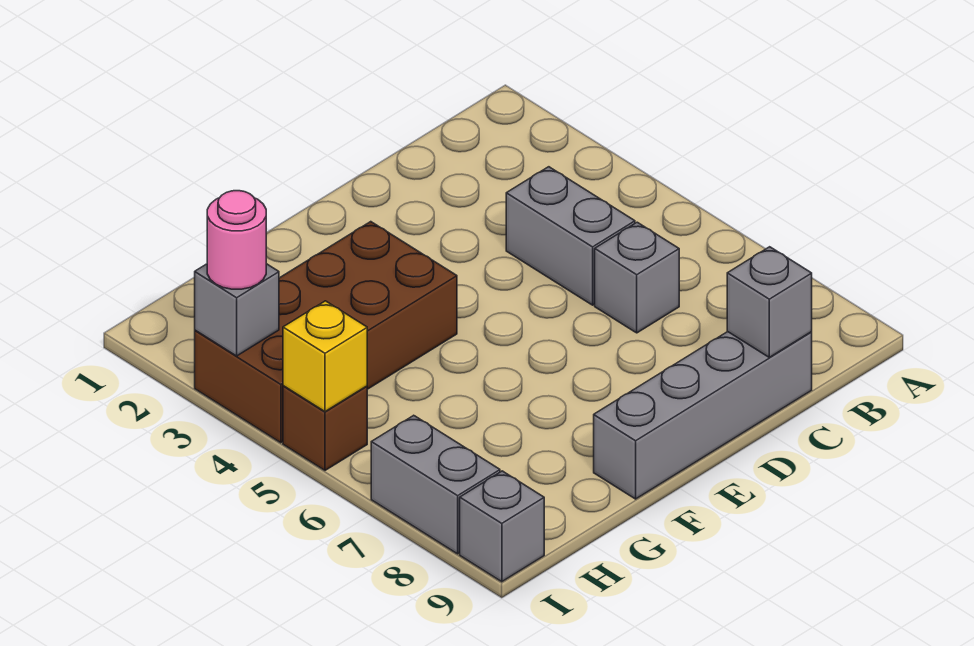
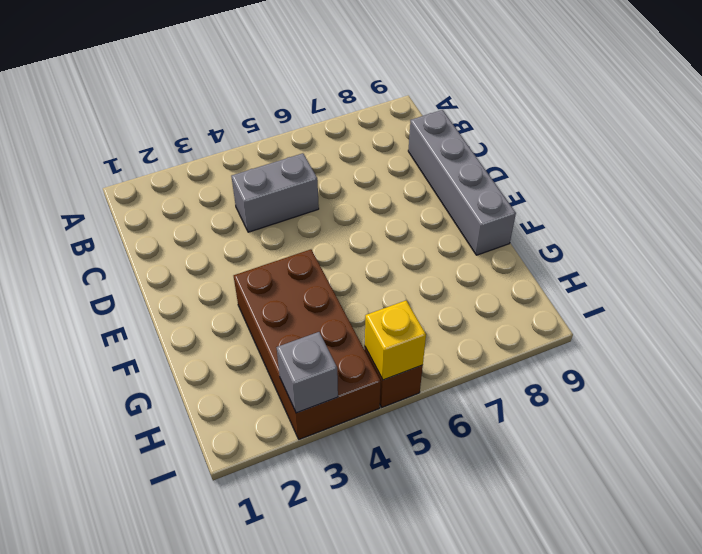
none -> grey 1x1 brick [595,222,679,333]
none -> grey 1x2 brick [371,415,500,554]

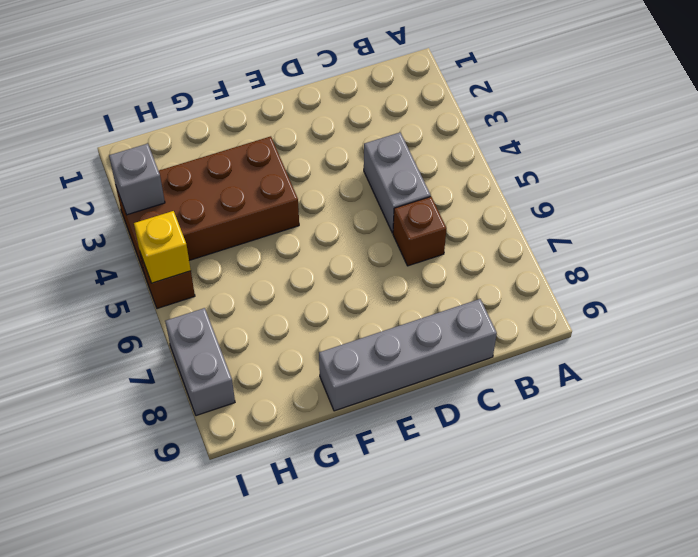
brown 1x1 brick [393,197,446,266] -> grey 1x1 brick [595,222,679,333]
none -> grey 1x1 brick [460,471,544,582]
none -> grey 1x1 brick [727,247,812,357]

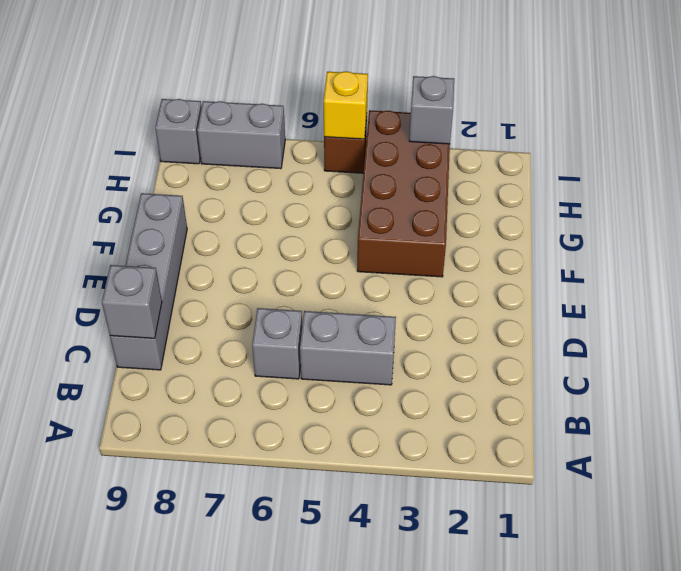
none -> pink 1x1 round brick [207,191,266,289]

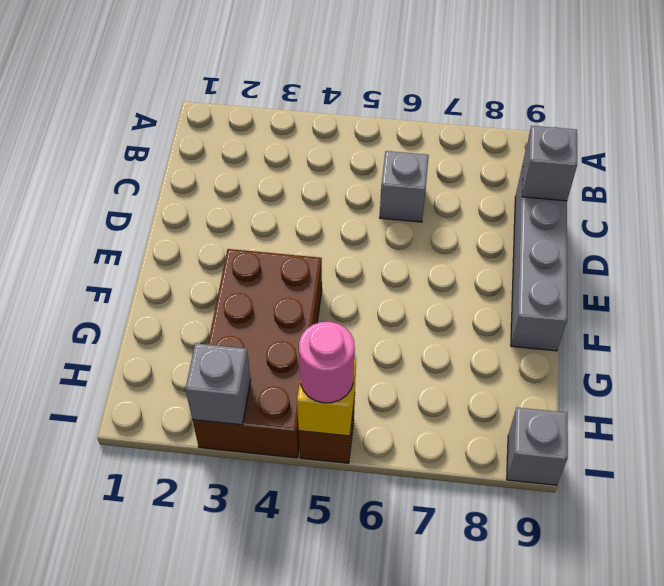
pink 1x1 round brick [299,322,355,403] -> pink 1x1 round brick moved to [207,191,266,289]
none -> grey 1x2 brick [506,167,635,305]
none -> grey 1x2 brick [371,415,500,554]

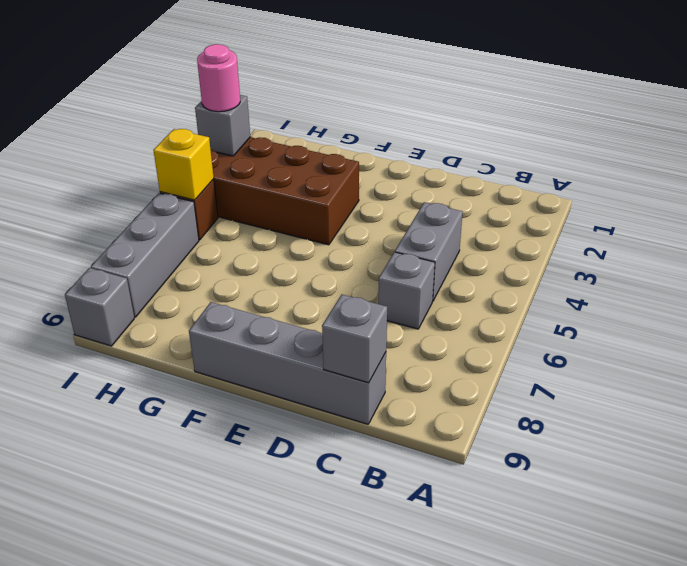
grey 1x3 brick [91,193,199,317] -> grey 1x2 brick [371,415,500,554]

